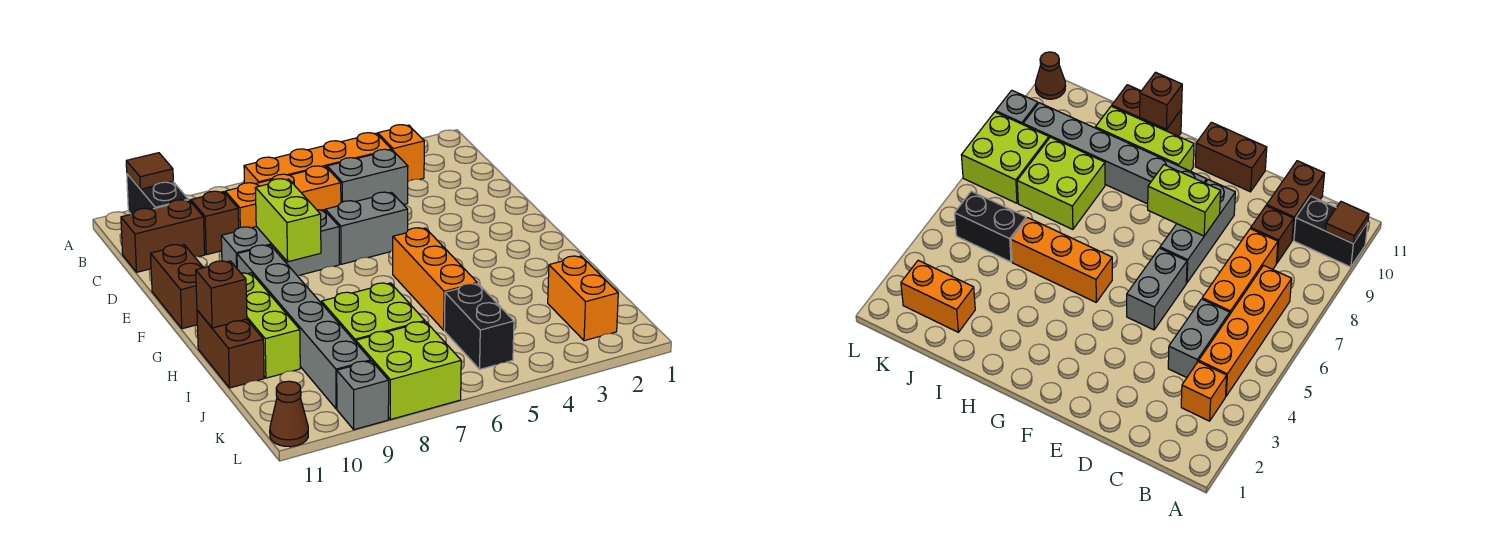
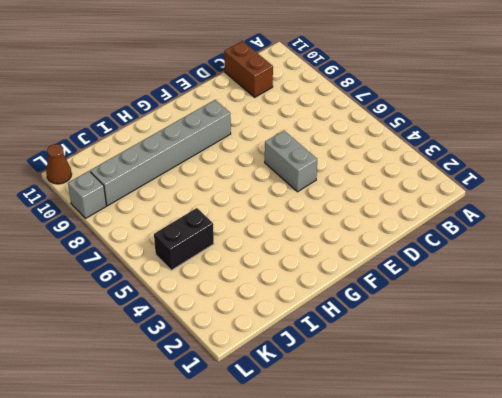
none -> black 1x2 brick [127,174,188,214]
none -> orange 1x1 brick [378,125,424,181]
none -> orange 1x4 brick [244,133,391,184]

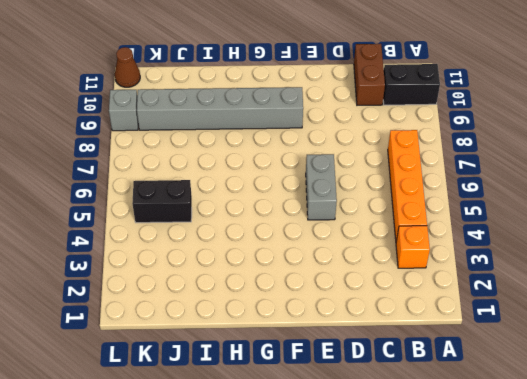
none -> grey 1x2 brick [327,149,408,205]
none -> orange 1x3 brick [225,166,341,228]
none -> brown 1x1 brick [191,191,239,255]

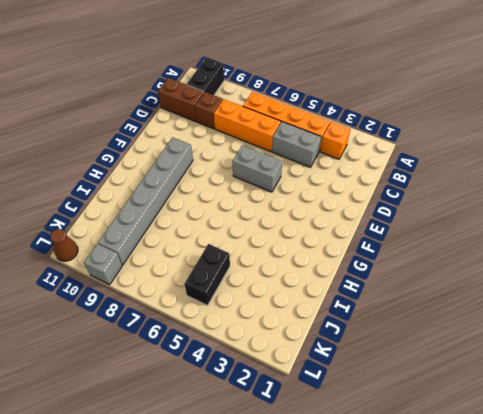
none -> grey 1x3 brick [221,210,339,275]
none -> brown 1x2 brick [151,245,203,329]
none -> orange 1x3 brick [393,228,477,330]

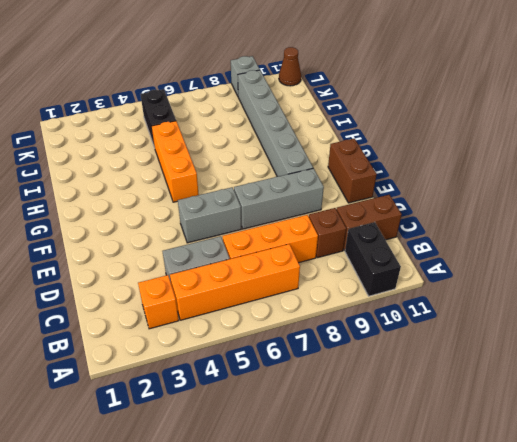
none -> lime 1x3 brick [241,273,300,378]
none -> brown 1x2 brick [197,310,264,388]
none -> lime 2x2 brick [321,283,425,342]

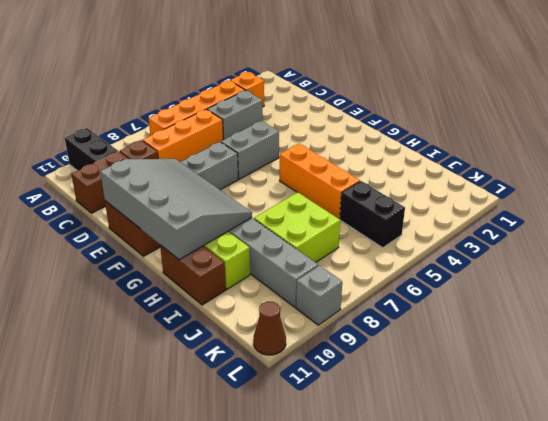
grey 3x4 slope [100,159,252,260] -> brown 1x1 brick [196,261,247,328]
none -> orange 1x2 brick [548,256,618,341]
none -> lime 2x2 brick [356,322,461,419]
none -> brown 1x1 tile [126,153,173,189]

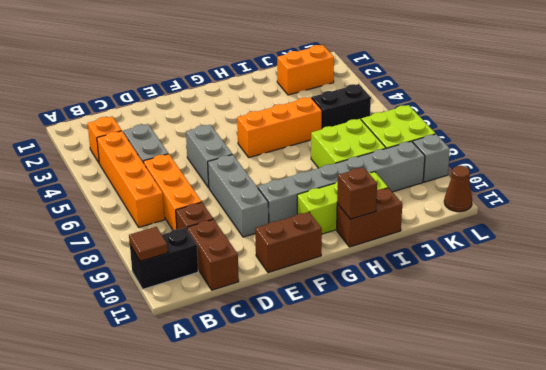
none -> lime 1x2 brick [255,179,321,262]

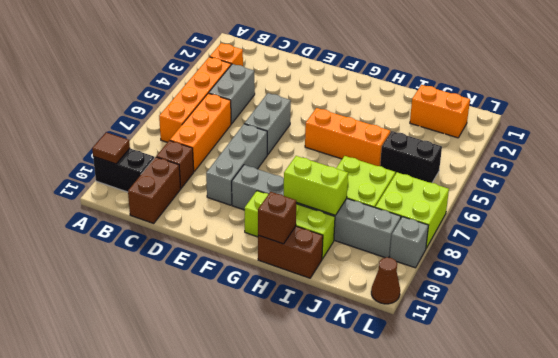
lime 1x2 brick [284,156,348,215] -> lime 1x2 brick moved to [255,179,321,262]
none -> brown 1x2 brick [151,245,203,329]

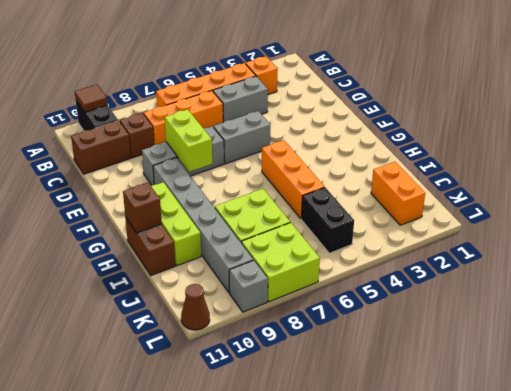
none -> brown 1x2 brick [151,245,203,329]

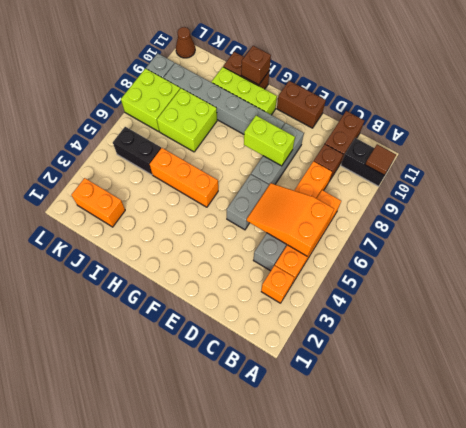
orange 2x3 slope [247,183,334,256] -> none

